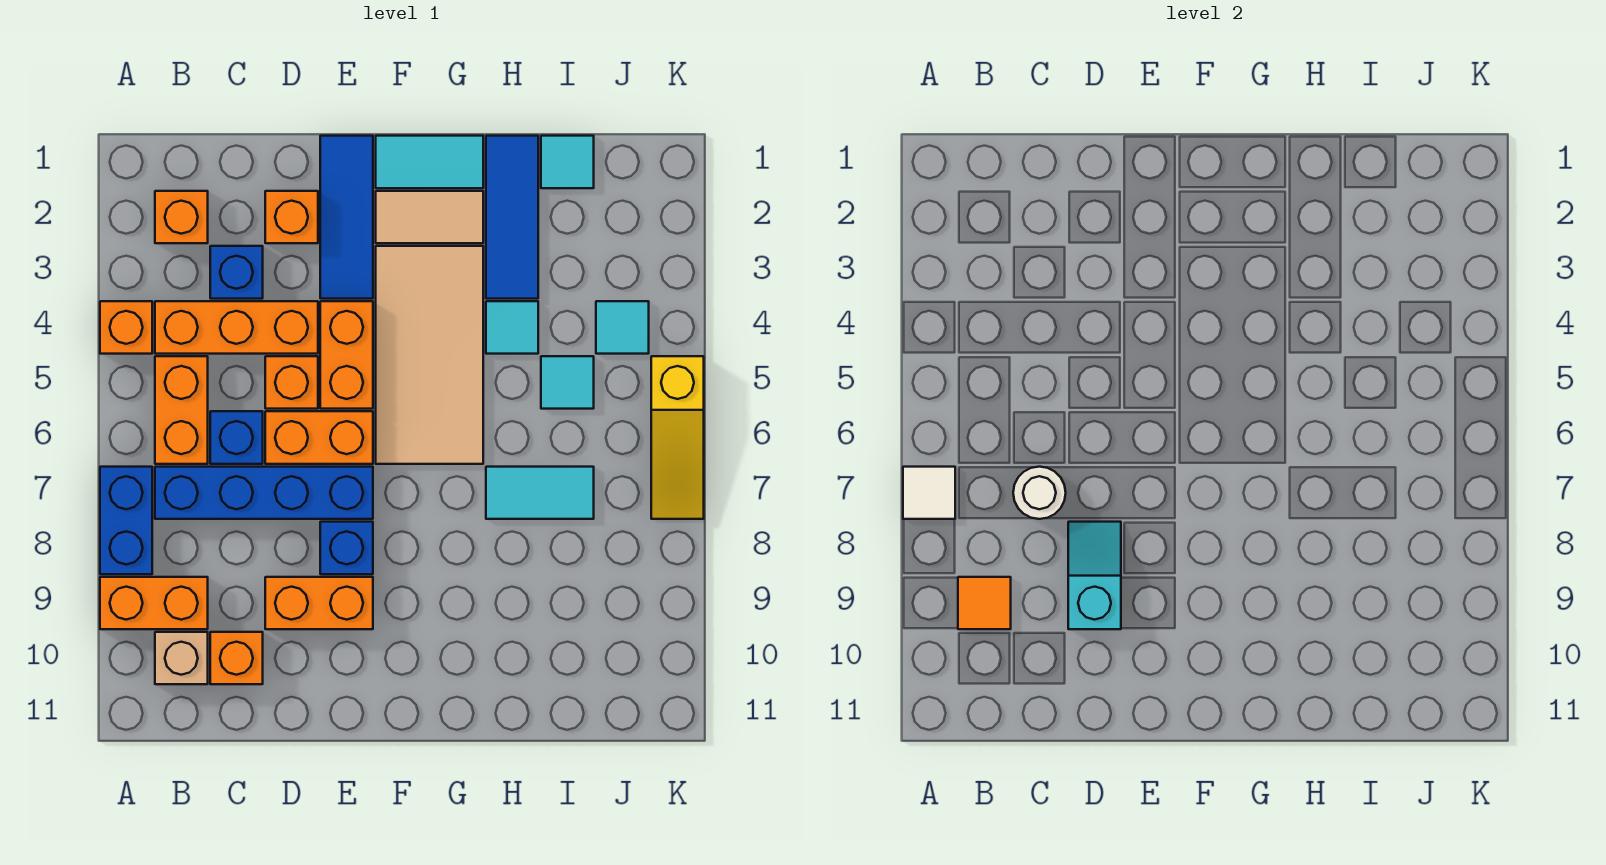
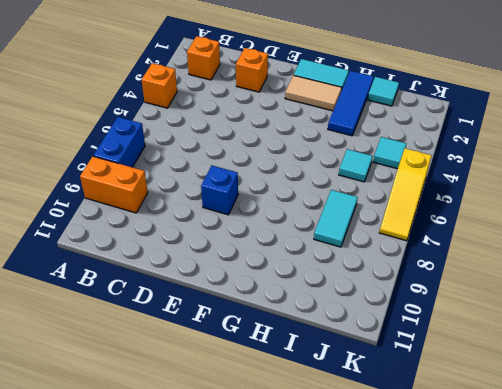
cyan 1x2 tile [314,190,358,247] -> cyan 1x2 tile turned to [486,467,594,519]
none -> orange 1x3 brick [155,301,318,354]
none -> orange 1x2 brick [155,356,208,464]
none -> blue 1x4 brick [155,467,373,519]
none -> tan 1x1 brick [155,632,208,684]

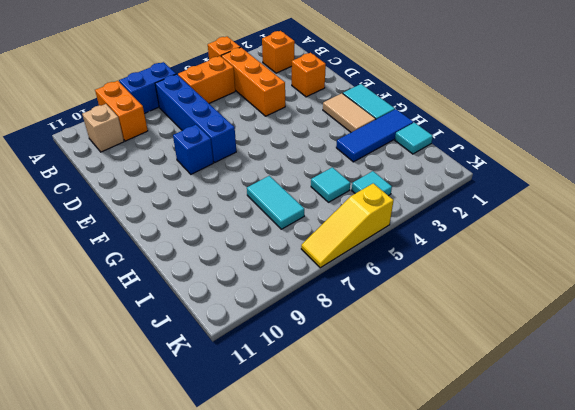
none -> blue 1x1 brick [210,246,263,299]
none -> blue 1x1 brick [210,411,263,464]
none -> orange 1x1 brick [210,632,263,684]
none -> orange 1x1 brick [265,356,318,409]

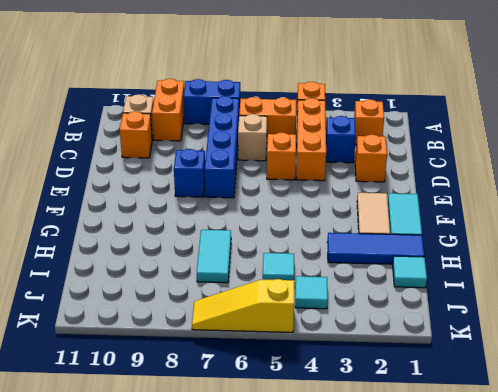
tan 1x1 brick [238,114,267,161] -> blue 1x1 brick [210,411,263,464]
none -> orange 1x2 brick [265,411,373,464]
none -> orange 1x2 brick [265,577,373,629]
none -> blue 1x3 tile [320,136,373,299]
none -> orange 1x2 brick [320,301,373,409]

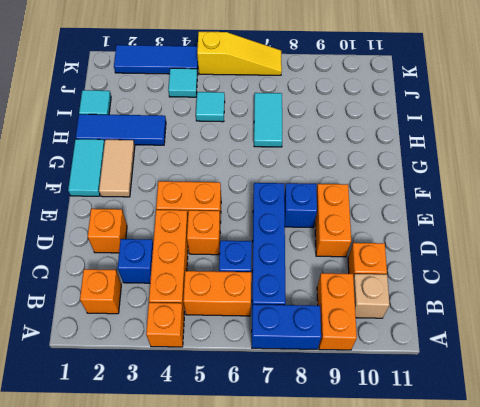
blue 1x3 tile [114,45,198,74] -> blue 1x3 tile moved to [320,136,373,299]
none -> orange 1x2 brick [265,411,373,464]
none -> tan 2x4 tile [376,246,483,464]
none -> cyan 1x1 tile [486,301,538,354]
none -> white 1x1 tile [903,467,955,519]

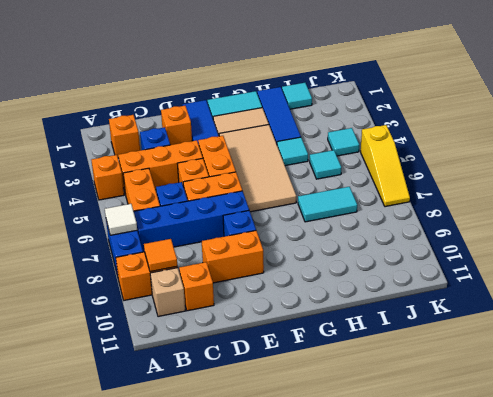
none -> white 1x1 round brick [1013,467,1066,519]
none -> cyan 1x2 slope [1068,522,1121,629]

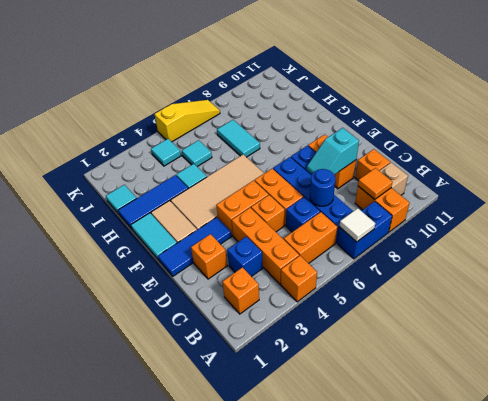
blue 1x1 round brick [310,169,335,206] -> white 1x1 round brick [1013,467,1066,519]

